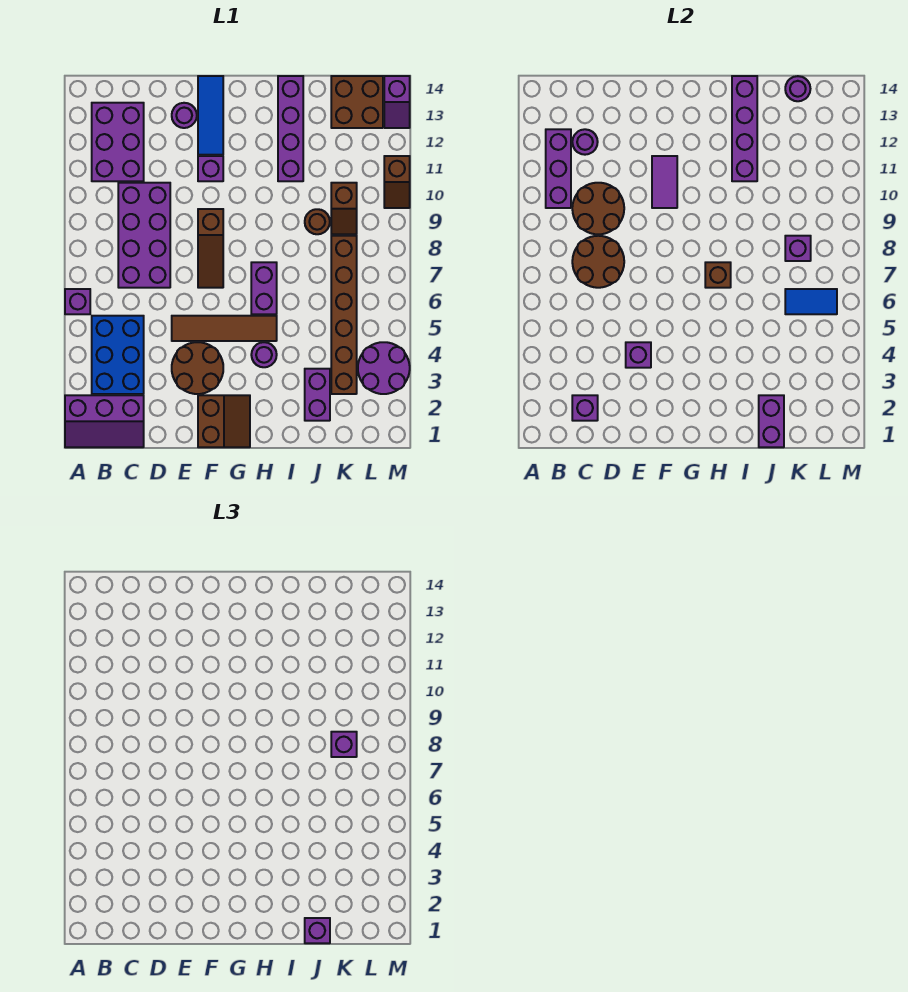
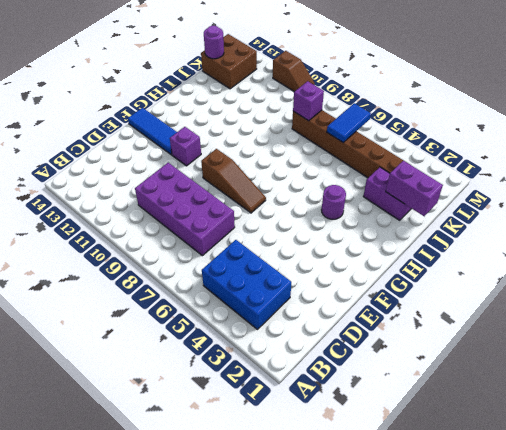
none -> purple 2x3 slope [65,395,144,447]
none -> purple 1x1 brick [65,289,90,314]
none -> purple 2x3 brick [92,103,144,181]
none -> brown 2x2 round brick [172,342,223,394]

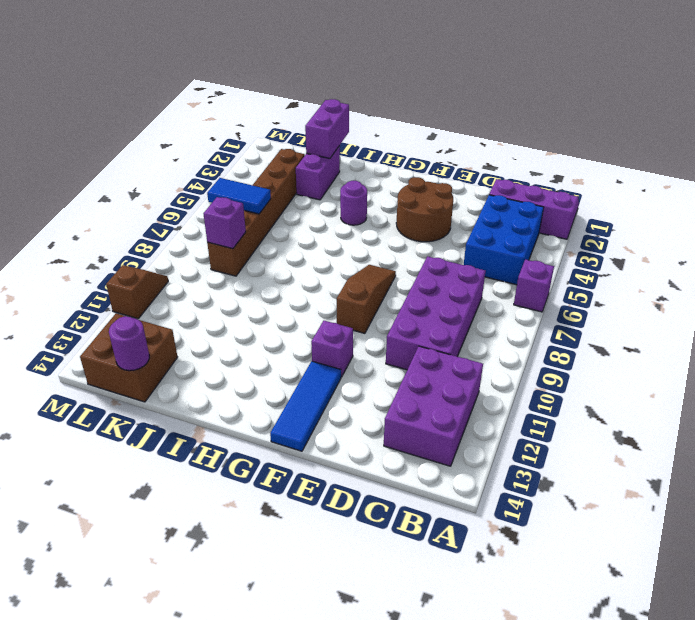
none -> brown 1x4 tile [172,316,277,341]
none -> purple 1x1 round brick [172,103,197,128]
none -> brown 2x2 slope [198,395,250,447]
none -> purple 1x2 brick [251,262,277,314]

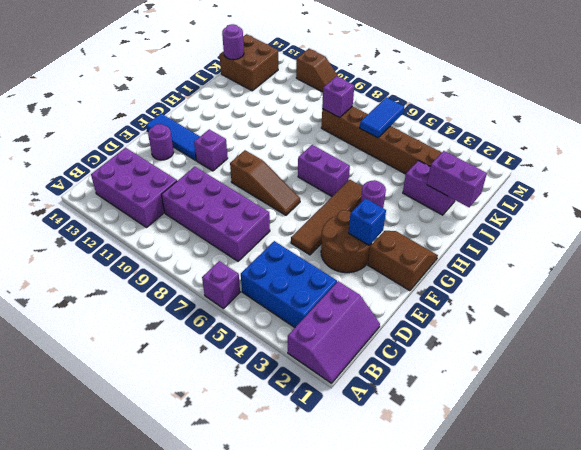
blue 1x1 brick [349,198,386,245] -> none
none -> purple 1x4 brick [278,76,303,181]
none -> brown 1x1 round brick [305,209,330,234]
none -> brown 1x2 slope [331,183,357,234]
none -> purple 2x2 round brick [358,342,410,394]

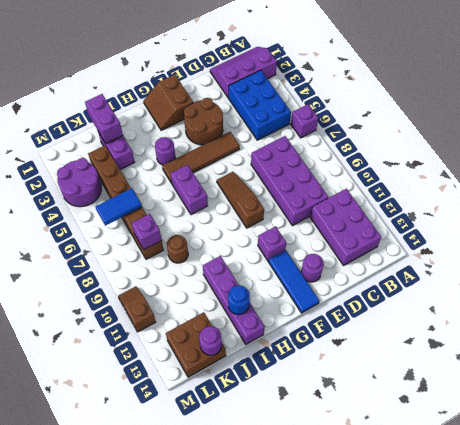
blue 1x1 round brick [228,285,250,315] -> purple 1x4 brick [732,76,757,181]
none -> brown 1x2 slope [331,183,357,234]
none -> purple 1x2 slope [384,76,410,128]
none -> purple 1x3 brick [546,129,571,208]
none -> purple 1x1 brick [572,395,598,421]

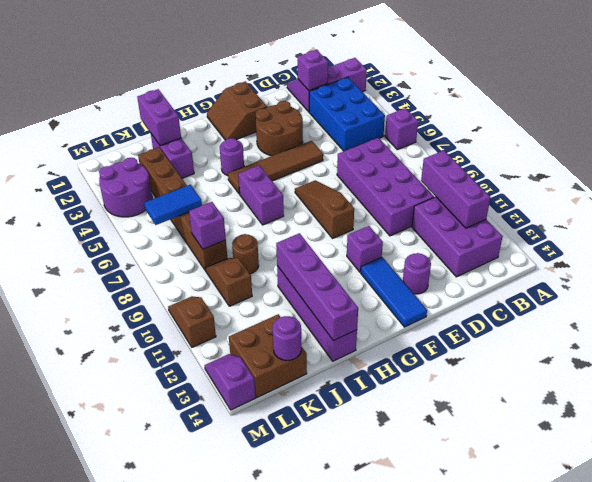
none -> brown 2x2 round brick [572,236,624,288]
none -> brown 2x2 round brick [572,183,624,234]
none -> purple 1x1 round brick [572,129,598,155]
none -> purple 1x1 brick [626,342,651,368]

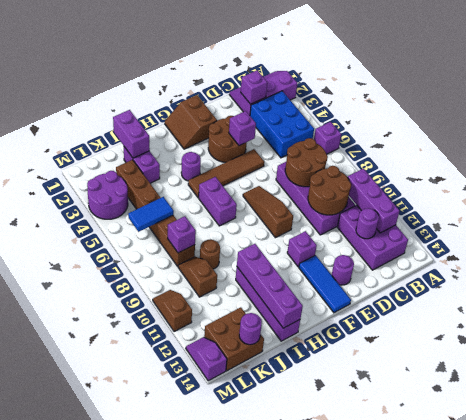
none -> purple 1x2 tile [652,156,677,208]
none -> brown 1x1 brick [705,262,731,288]
none -> purple 1x1 brick [305,918,330,943]
none -> purple 1x1 brick [331,732,357,757]

